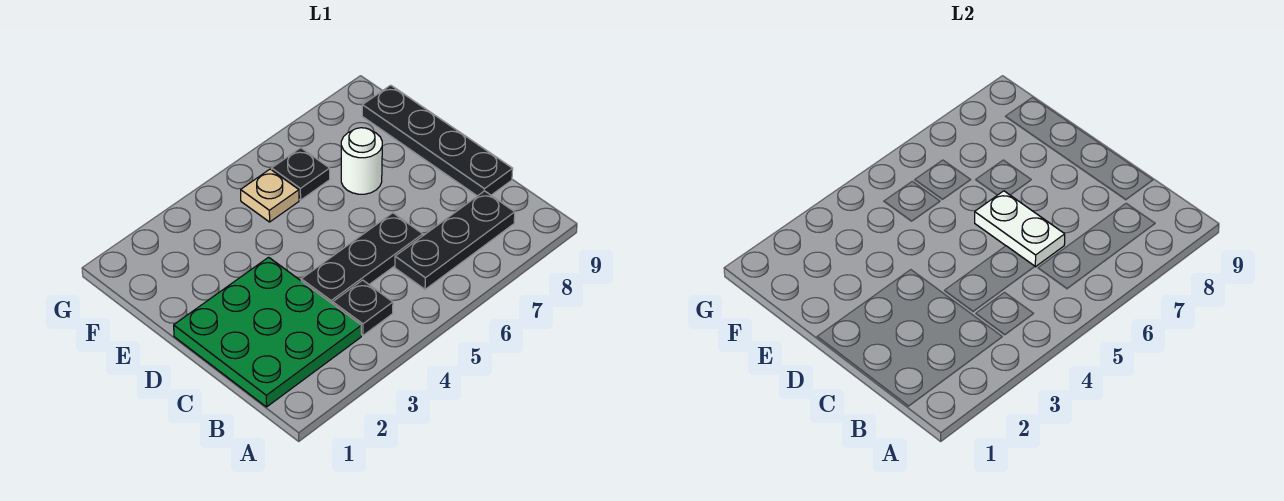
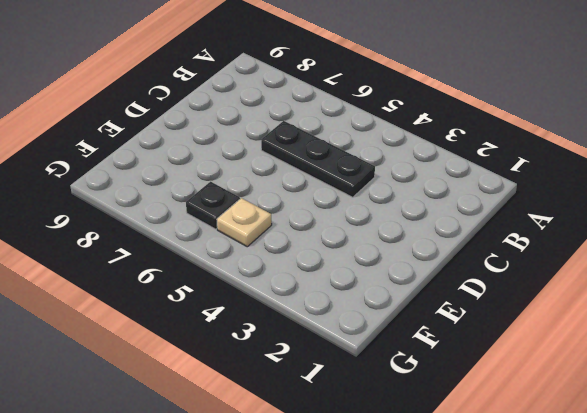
none -> green 3x3 plate [174,257,361,407]
none -> black 1x1 plate [333,280,393,336]

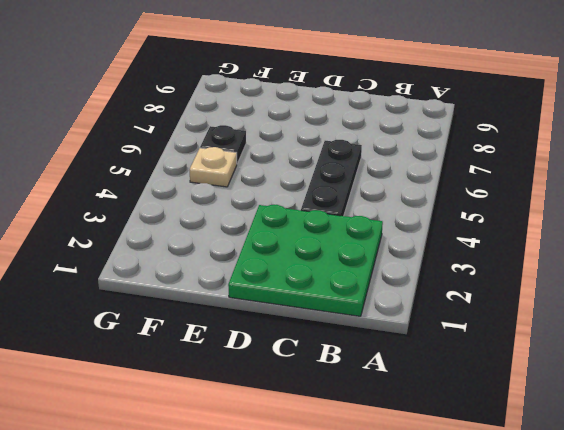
none -> black 1x1 plate [333,280,393,336]
none -> black 1x3 plate [395,191,515,289]

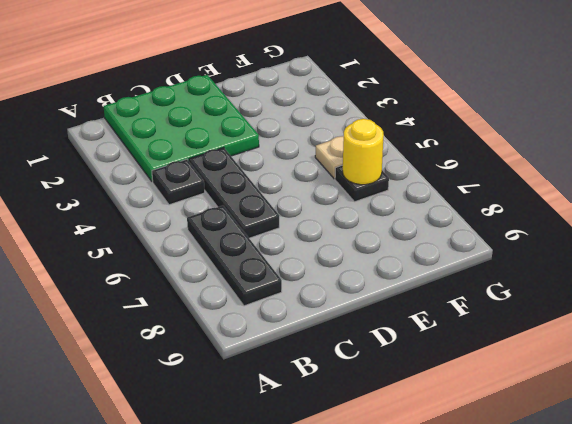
yellow 1x1 round brick [343,119,384,185] -> none
none -> black 1x4 plate [362,85,513,196]
none -> white 1x1 round brick [341,128,382,194]

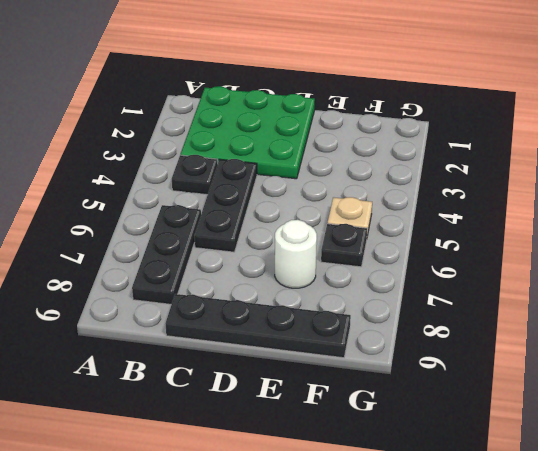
none -> white 1x2 plate [975,191,1065,267]

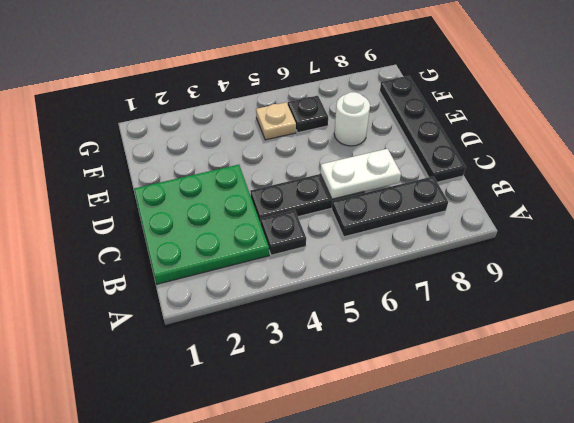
white 1x2 plate [320,149,401,199] -> white 1x2 plate turned to [975,191,1065,267]

